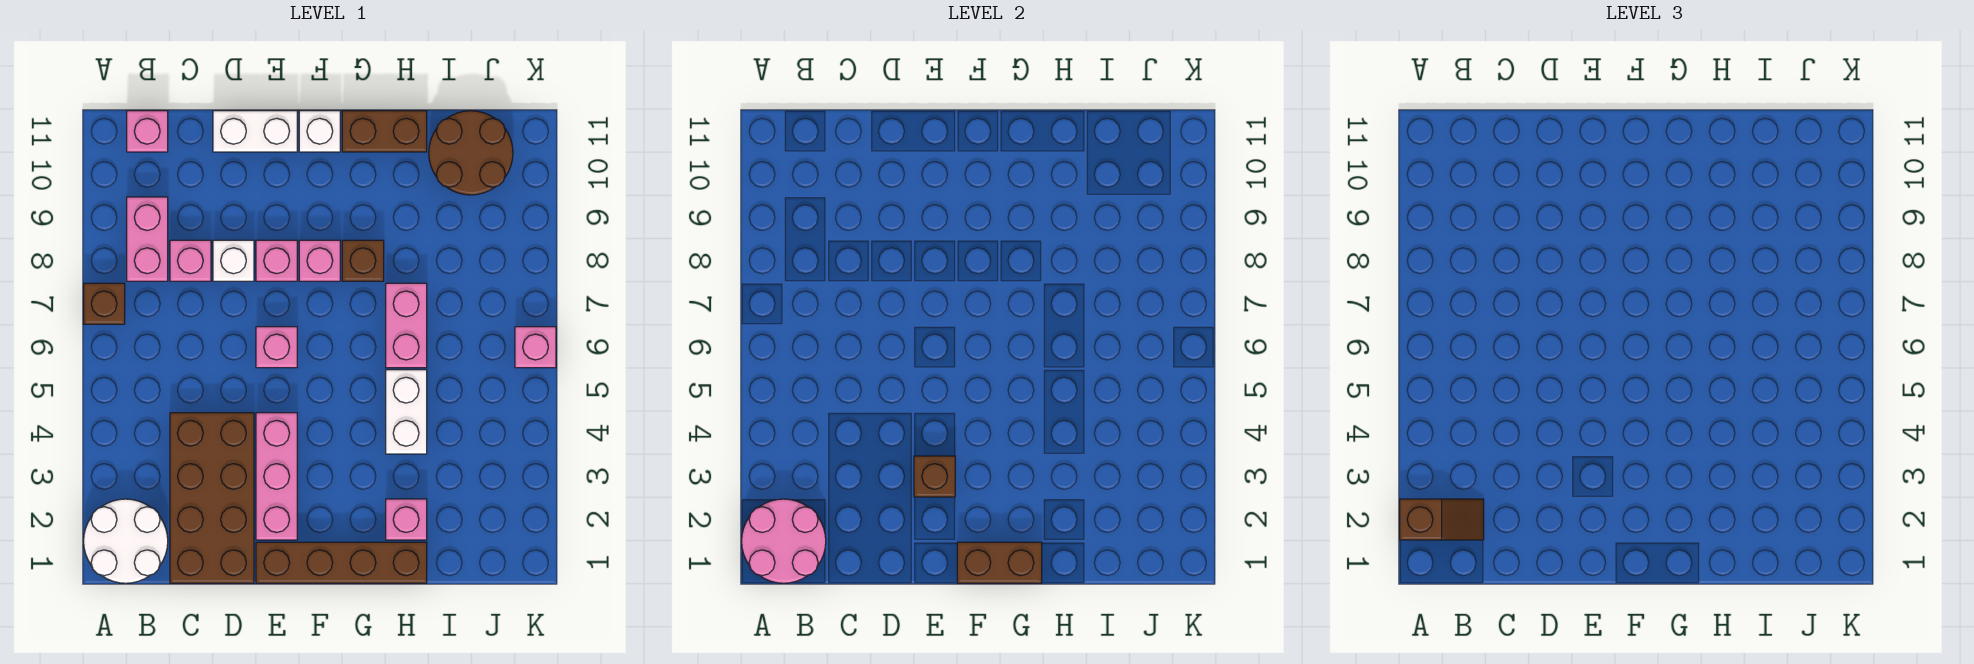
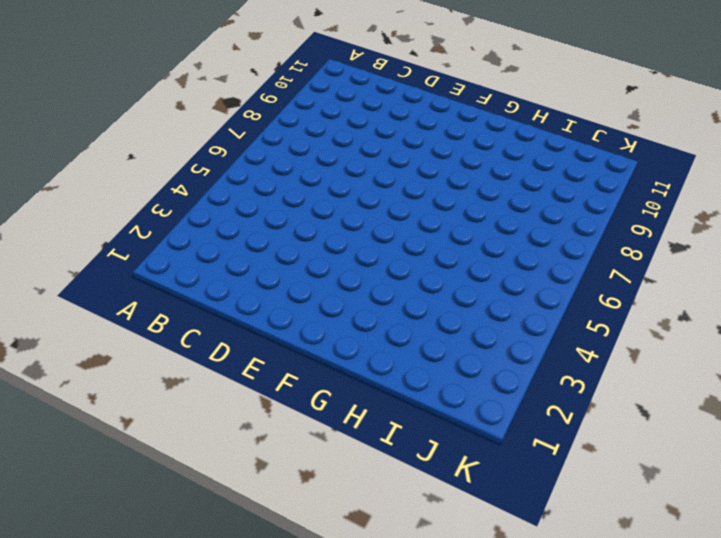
none -> white 2x2 round brick [84,499,168,583]
none -> brown 1x1 brick [84,283,125,324]
none -> pink 1x2 brick [127,197,168,281]

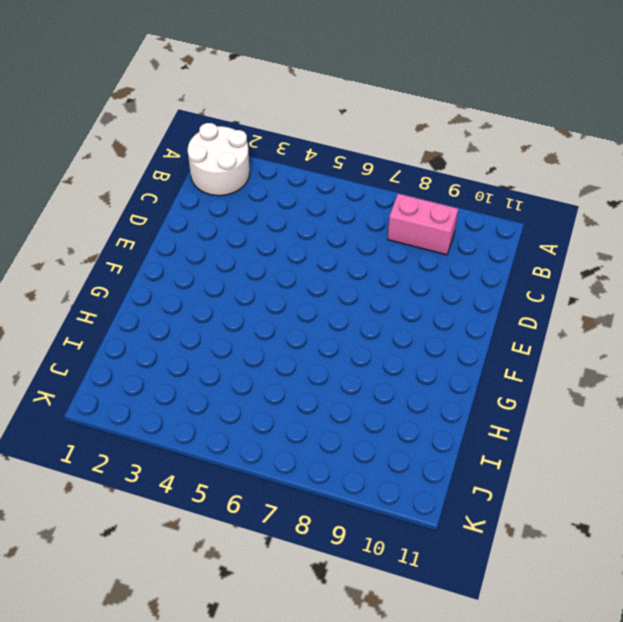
none -> brown 1x1 brick [84,283,125,324]
none -> pink 1x1 brick [127,111,168,152]
none -> brown 2x4 brick [170,413,254,583]

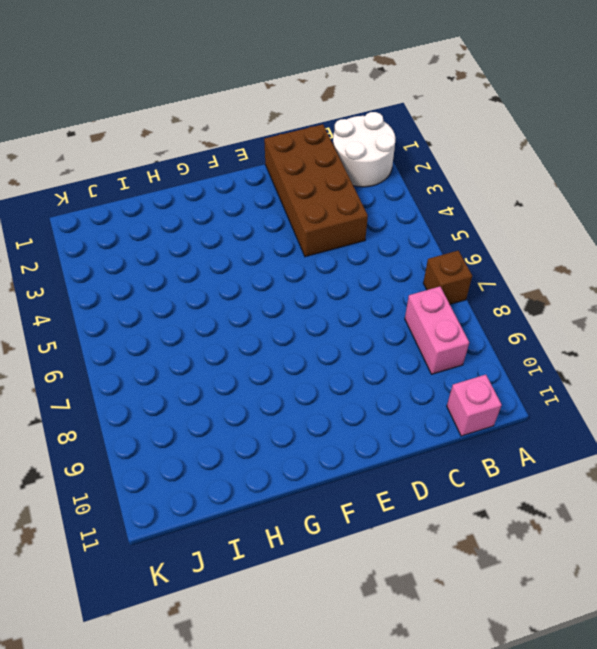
none -> pink 1x1 brick [170,240,211,281]
none -> white 1x1 brick [213,240,254,281]
none -> white 1x2 brick [213,111,297,152]

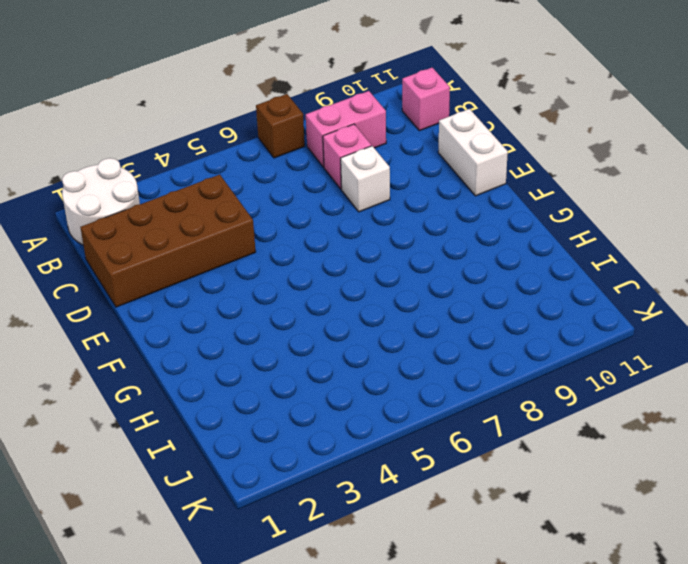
none -> brown 1x4 brick [256,542,427,583]
none -> pink 1x3 brick [256,413,297,540]
none -> pink 1x1 brick [256,327,297,368]

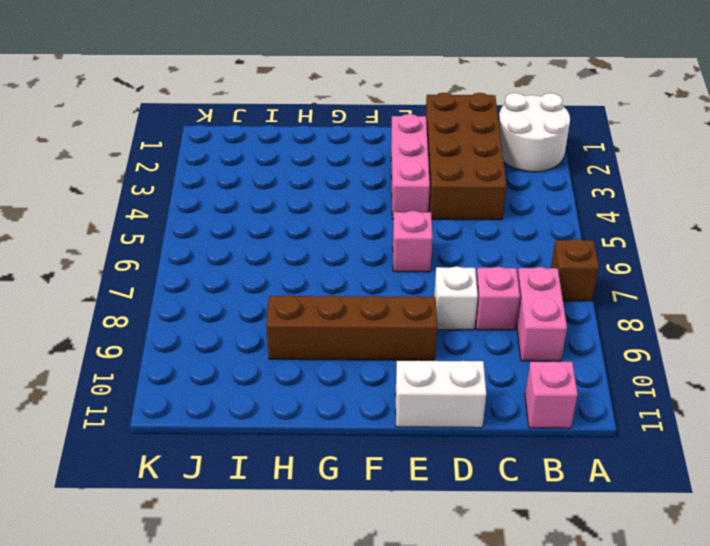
brown 1x4 brick [266,295,437,360] -> brown 1x4 brick moved to [256,542,427,583]
none -> pink 1x1 brick [256,240,297,281]
none -> pink 1x1 brick [299,240,340,281]
none -> white 1x1 brick [299,111,340,152]

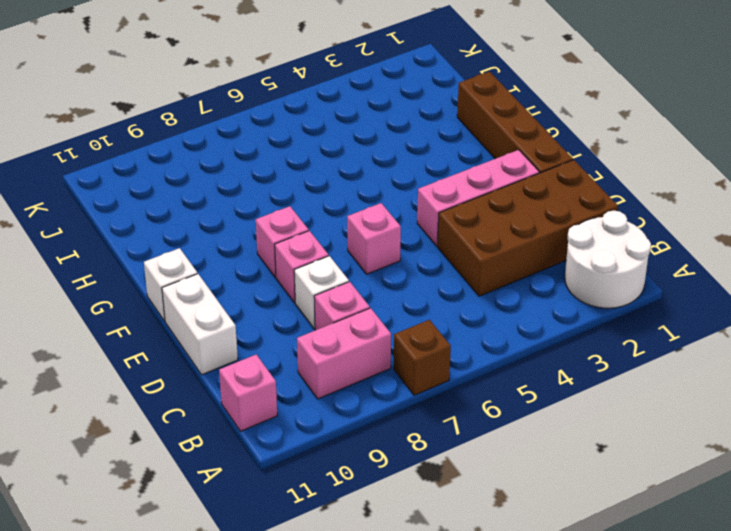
none -> brown 1x1 brick [342,240,384,281]
none -> brown 1x2 brick [342,111,427,152]
none -> pink 1x1 brick [386,499,427,540]

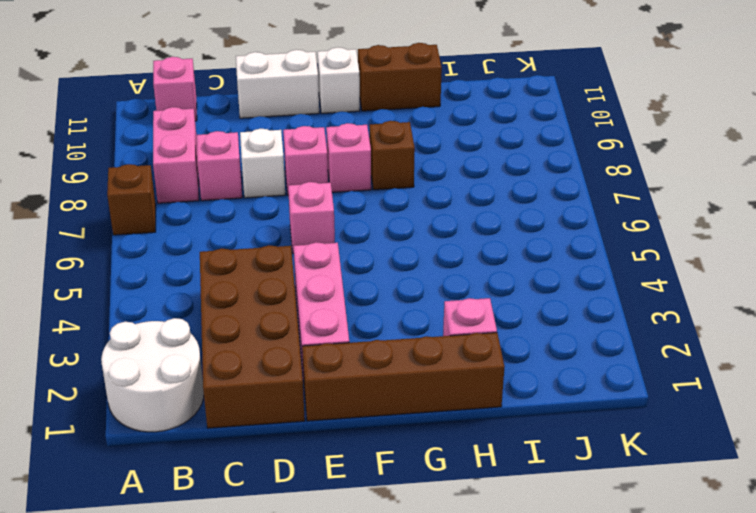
none -> white 1x2 brick [386,370,427,454]
none -> pink 1x2 brick [386,283,427,368]
none -> brown 2x2 round brick [429,111,513,195]

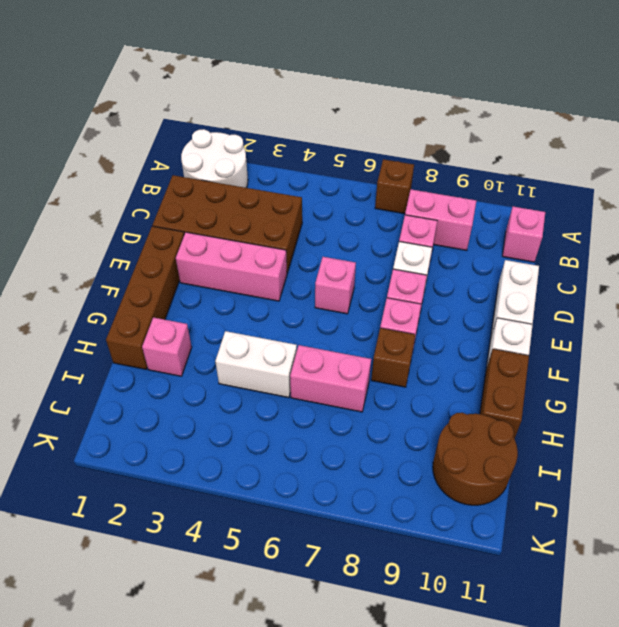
none -> pink 1x1 brick [515,327,556,368]
none -> pink 2x2 round brick [742,499,826,583]
none -> brown 1x1 brick [914,456,955,497]

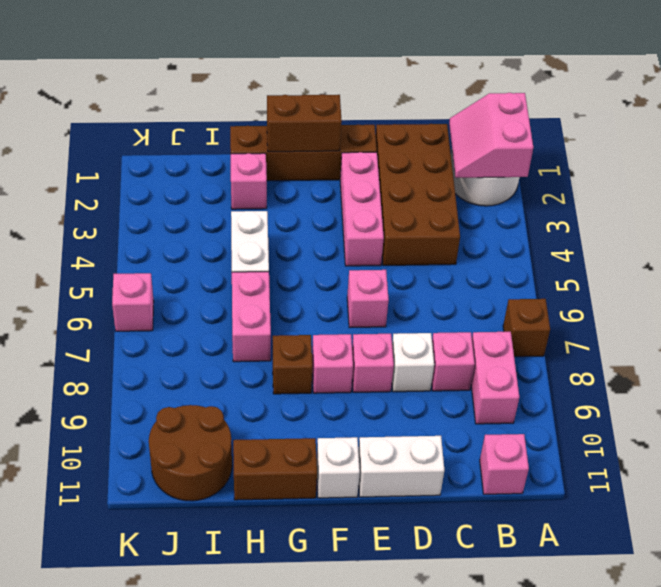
pink 2x2 slope [449,93,533,178] -> pink 2x2 round brick [742,499,826,583]
none -> brown 1x1 brick [914,456,955,497]
none -> brown 1x2 slope [1400,499,1484,540]

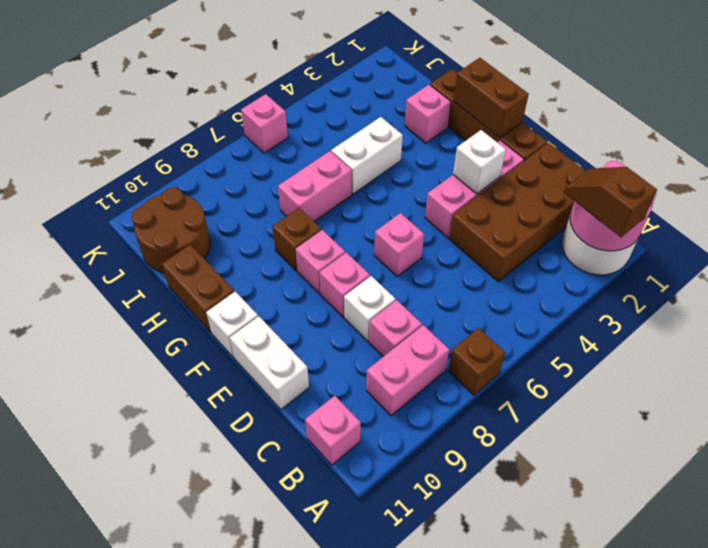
white 1x1 brick [453,130,506,194] -> brown 1x1 brick [914,456,955,497]

